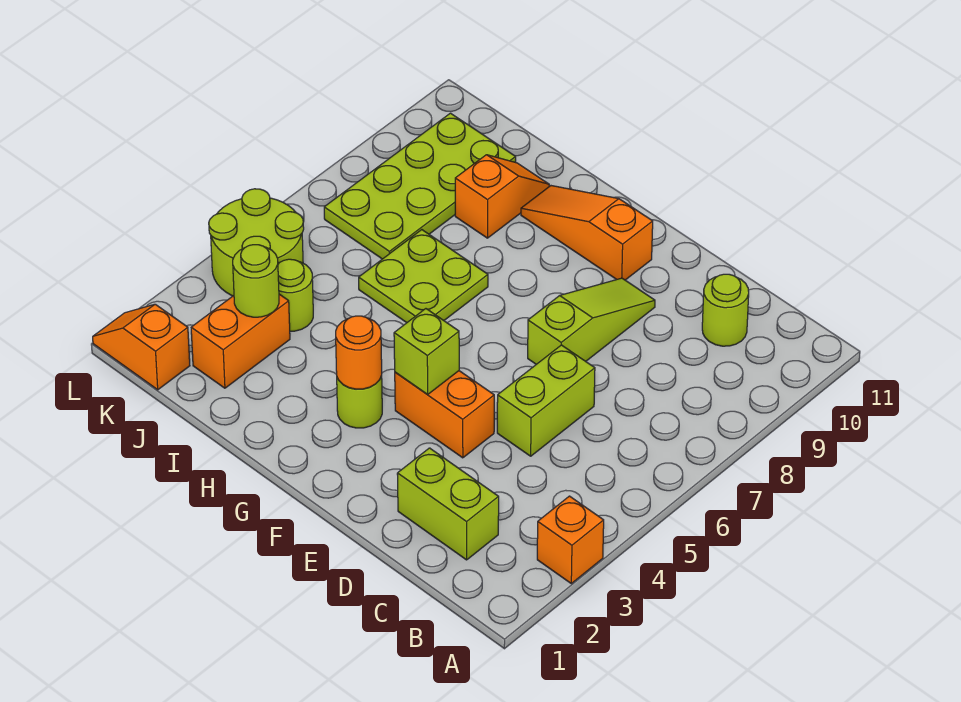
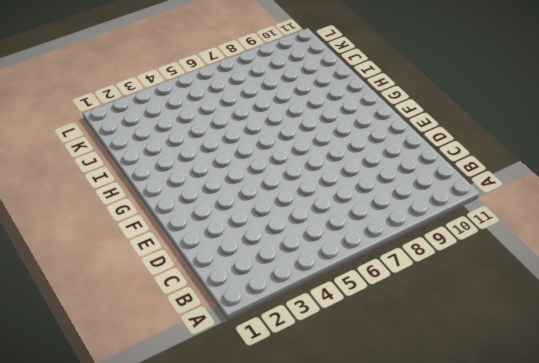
none -> orange 1x1 brick [537,496,604,583]
none -> lime 1x2 brick [397,448,499,560]
none -> lime 1x1 round brick [702,274,749,346]

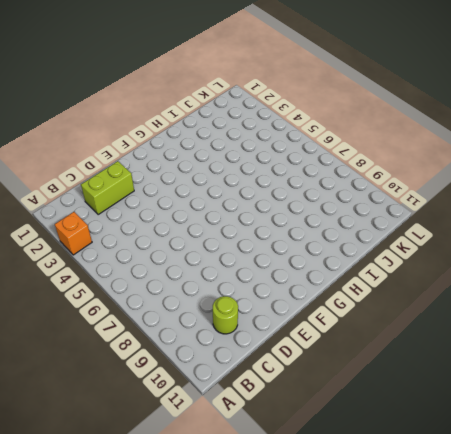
none -> lime 1x2 brick [497,345,595,456]
none -> orange 1x2 brick [395,371,494,458]
none -> lime 1x3 slope [528,278,655,364]

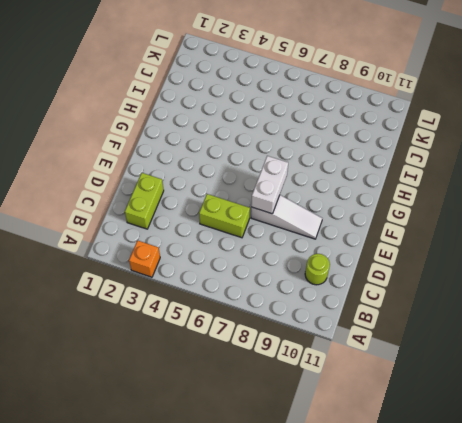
white 1x3 slope [251,195,322,239] -> lime 1x3 slope [528,278,655,364]
white 1x2 brick [251,156,288,214] -> none
none -> orange 1x2 brick [395,371,494,458]
none -> orange 1x3 slope [521,186,653,280]
none -> lime 1x1 round brick [337,376,382,428]

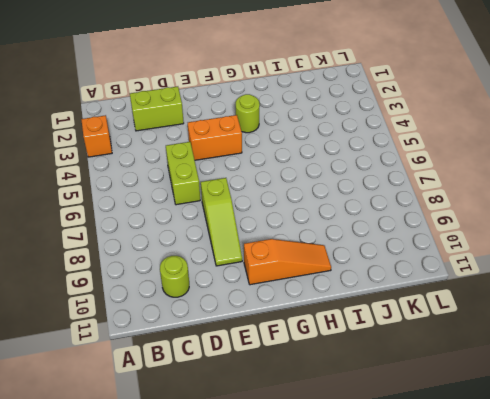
none -> lime 2x2 plate [359,230,488,323]
none -> orange 1x2 slope [455,155,549,238]
none -> orange 1x2 brick [191,294,290,388]

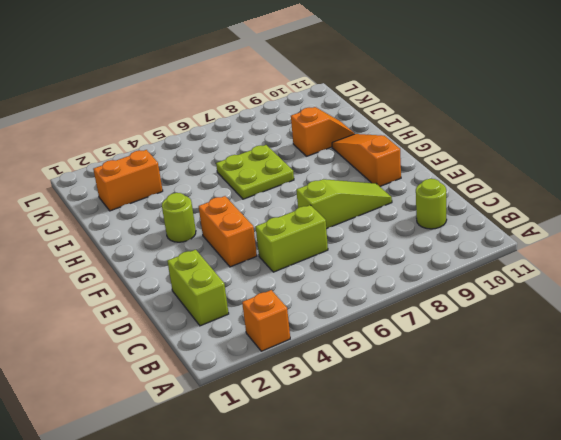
none -> lime 1x1 round brick [278,259,313,331]
none -> lime 2x4 plate [324,113,516,259]
none -> orange 1x2 slope [93,304,190,390]

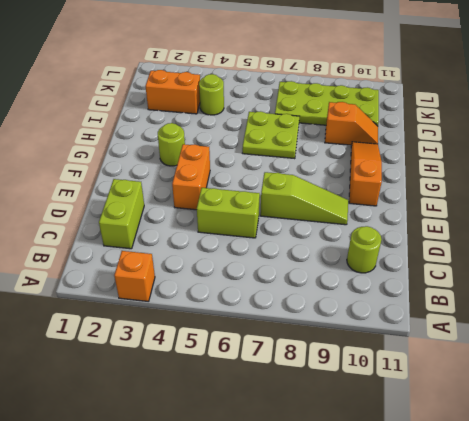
none -> orange 1x2 slope [93,304,190,390]
none -> lime 2x2 round brick [209,189,304,296]
none -> lime 1x1 brick [394,309,459,395]

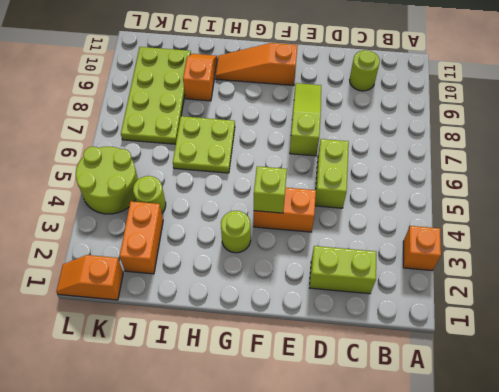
none -> orange 1x1 round brick [336,316,382,389]
none -> lime 1x1 round brick [233,245,279,317]

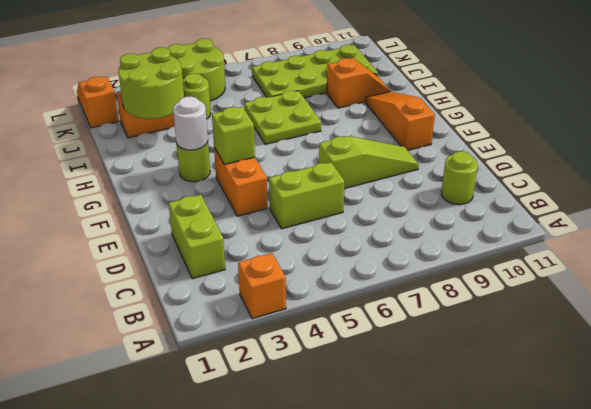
white 1x1 round brick [173,96,208,150] -> orange 1x1 round brick [336,316,382,389]
lime 2x2 round brick [118,47,184,119] -> lime 1x1 round brick [233,245,279,317]

